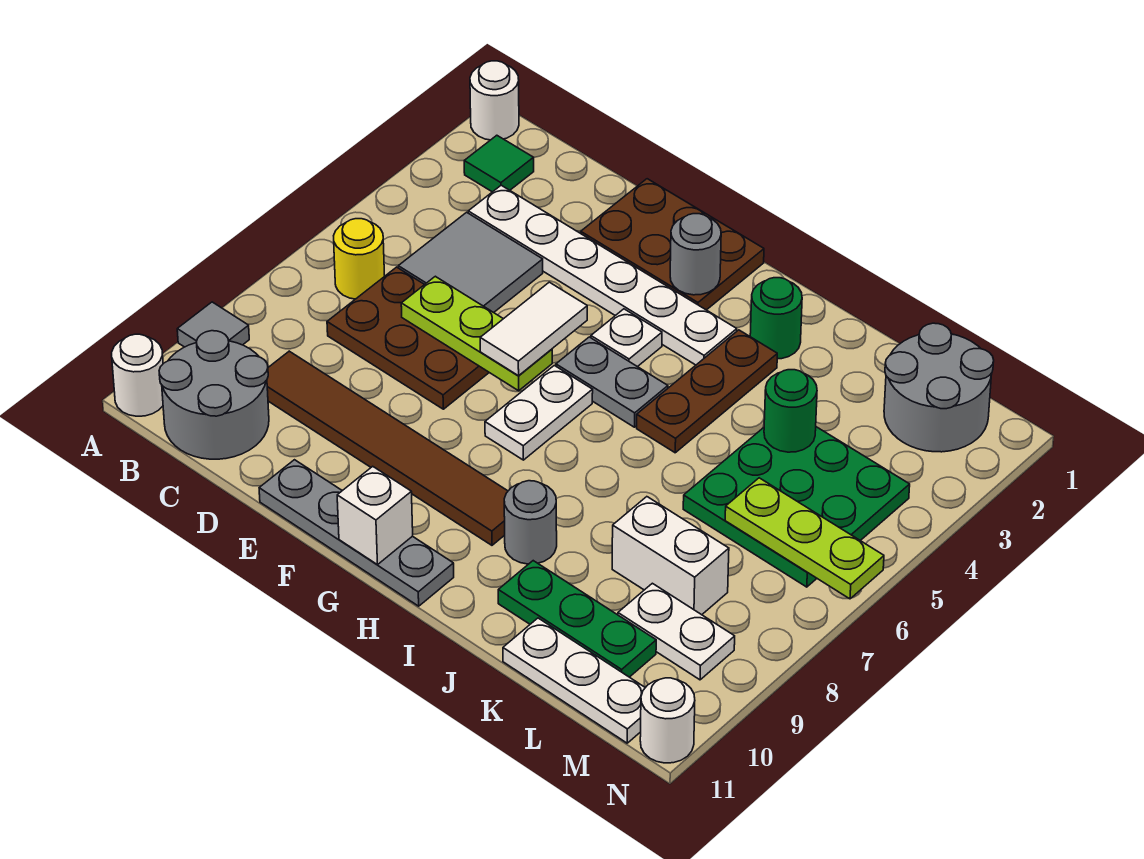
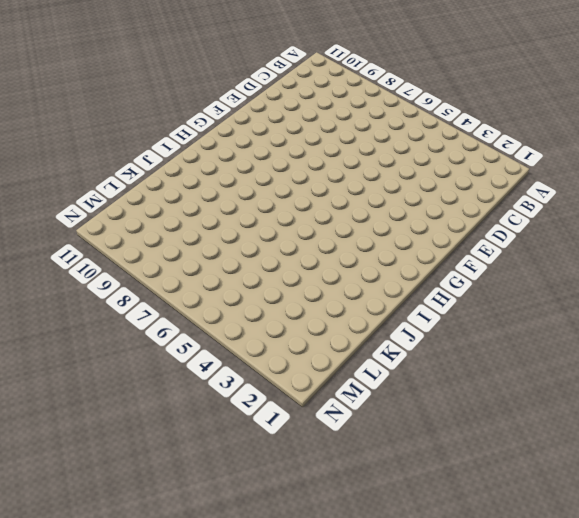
none -> white 1x1 round brick [470,61,519,140]
none -> grey 1x1 tile [177,302,249,347]
none -> white 1x1 round brick [112,334,163,416]
none -> green 1x1 tile [464,135,534,192]

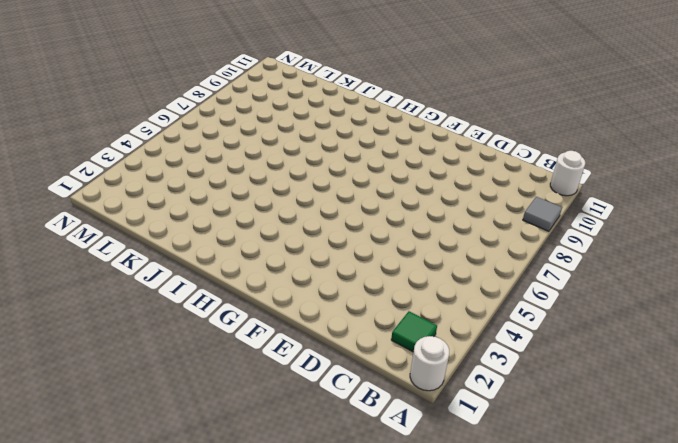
none -> yellow 1x1 round brick [334,219,385,299]
none -> grey 2x2 round brick [159,331,269,459]
none -> white 1x6 plate [468,185,737,365]
none -> grey 2x2 tile [398,212,543,313]

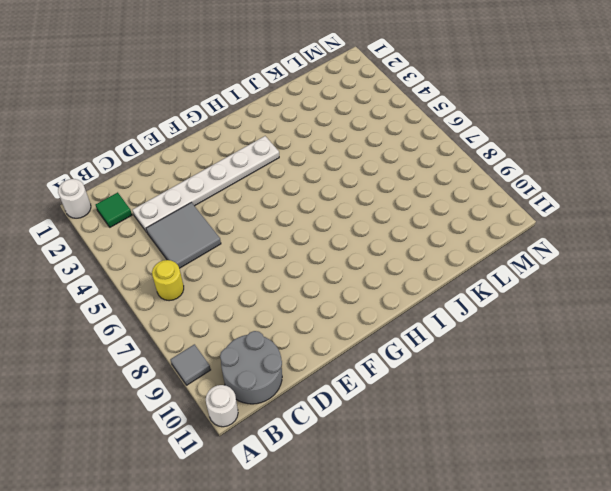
none -> brown 2x3 plate [327,267,489,409]
none -> brown 1x6 tile [267,351,508,545]
none -> brown 2x3 plate [581,179,764,310]
none -> grey 1x4 plate [259,460,454,606]

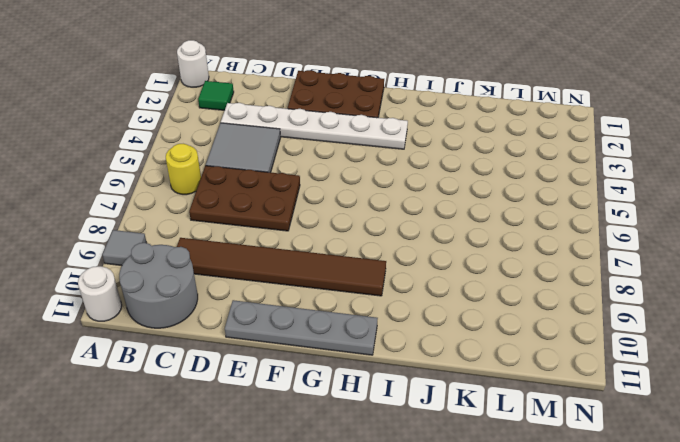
none -> white 1x1 plate [591,309,662,367]
none -> grey 1x2 plate [556,337,668,427]
none -> white 1x2 plate [485,365,593,460]
none -> green 1x1 round brick [750,278,802,359]

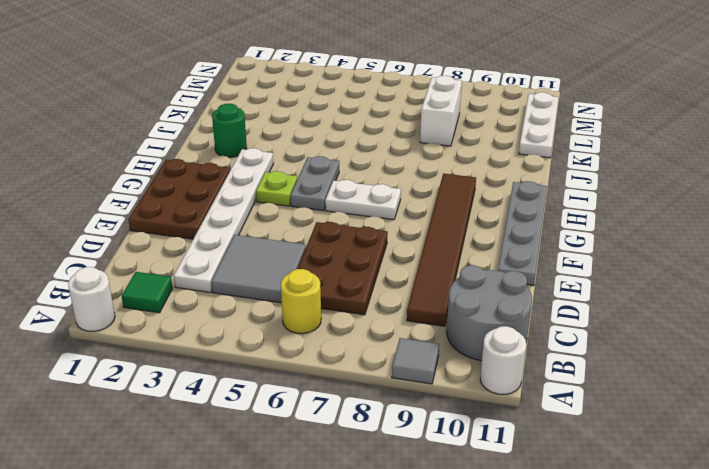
lime 1x1 plate [256,171,297,206] -> white 1x1 plate [591,309,662,367]
none -> brown 1x3 plate [637,330,777,453]
none -> grey 1x1 round brick [504,481,557,564]
none -> green 1x3 plate [498,561,656,677]
none -> green 3x3 plate [683,427,910,587]

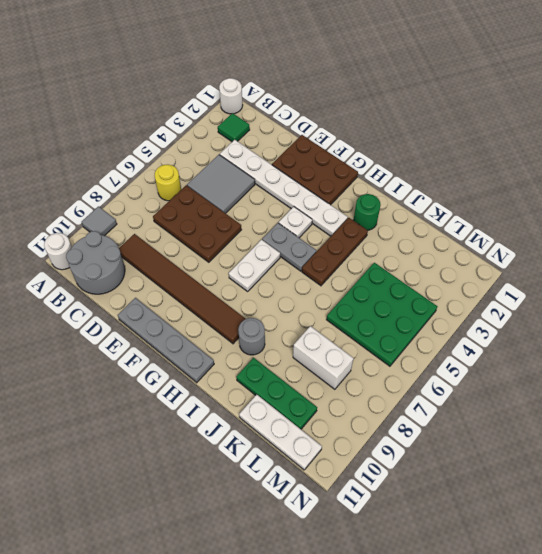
none -> grey 2x2 round brick [884,323,994,452]
none -> white 1x2 plate [618,583,735,680]
none -> white 1x1 round brick [640,678,695,763]
none -> lime 1x3 plate [401,276,552,391]

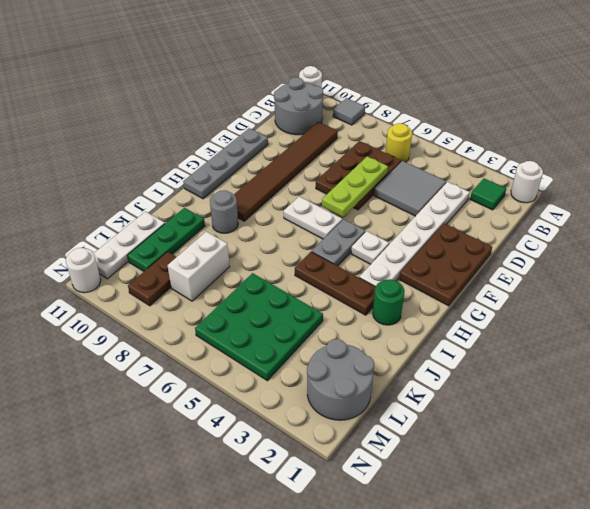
brown 1x2 plate [128,252,176,306] -> white 1x2 plate [618,583,735,680]
none -> grey 1x1 round brick [670,214,721,295]
none -> white 1x1 brick [337,466,413,565]
none -> green 1x1 round brick [764,370,817,452]
none -> lime 1x3 plate [725,478,884,599]

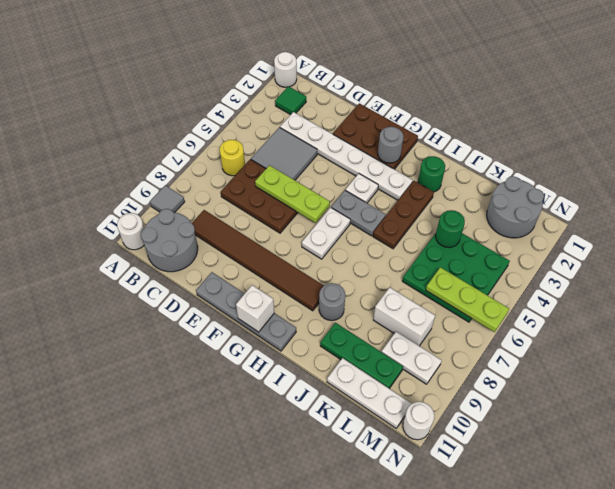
none -> white 1x2 tile [480,282,587,376]

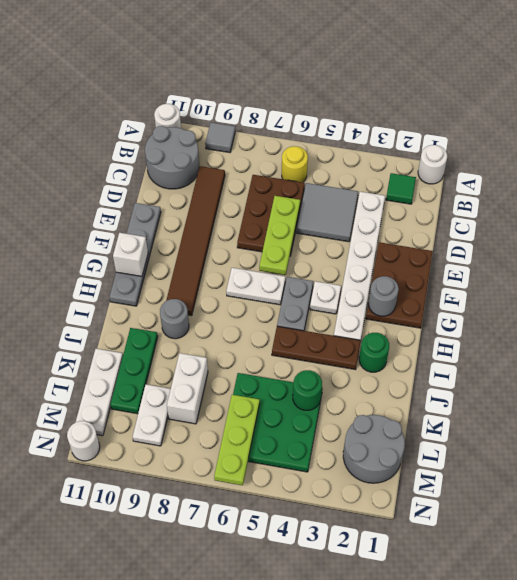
none -> white 1x2 tile [480,282,587,376]

